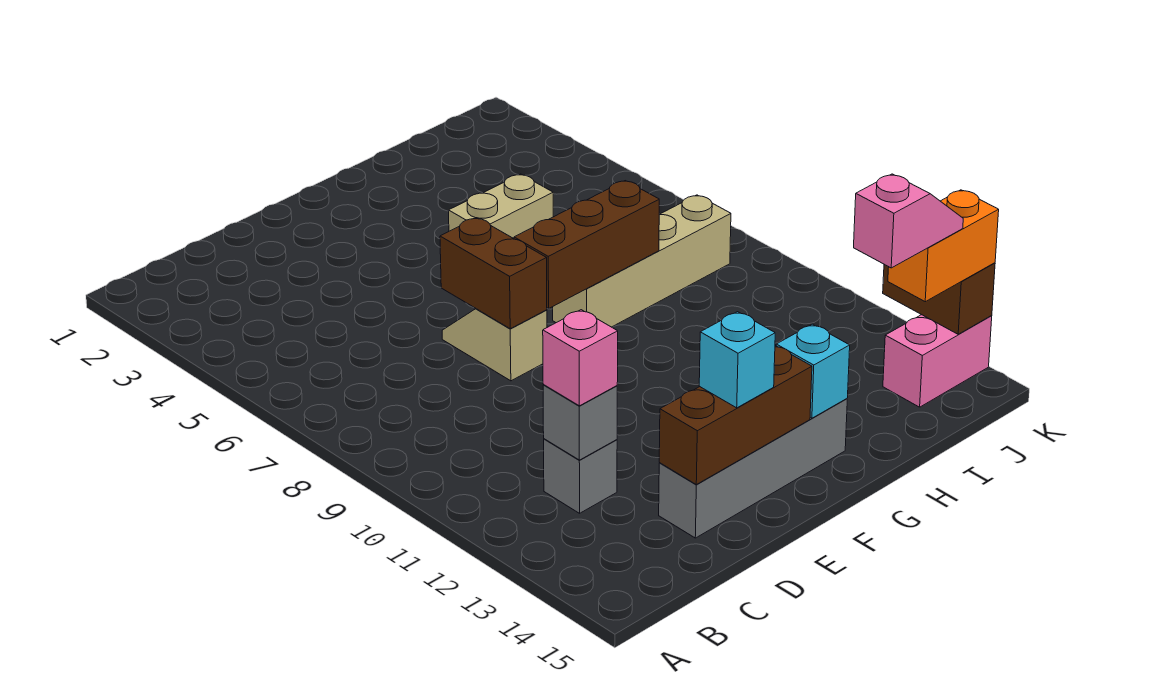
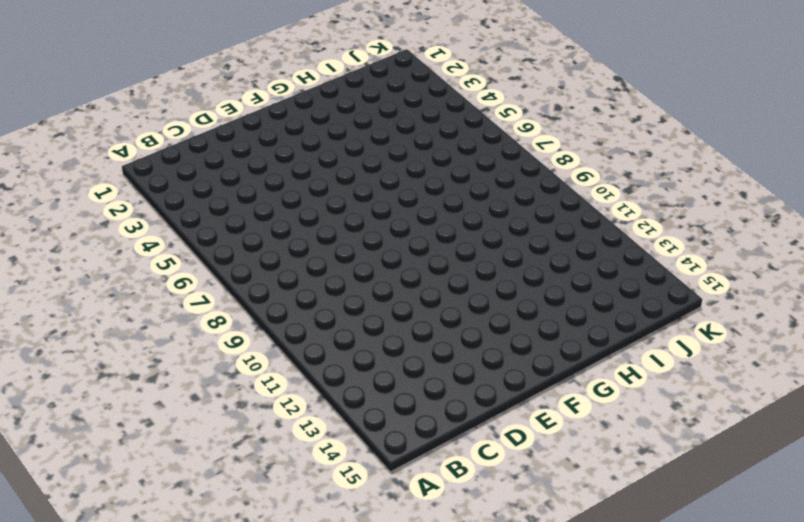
none -> grey 1x1 brick [544,439,617,513]
none -> grey 1x4 brick [659,399,847,538]
none -> tan 1x2 slope [442,309,547,381]

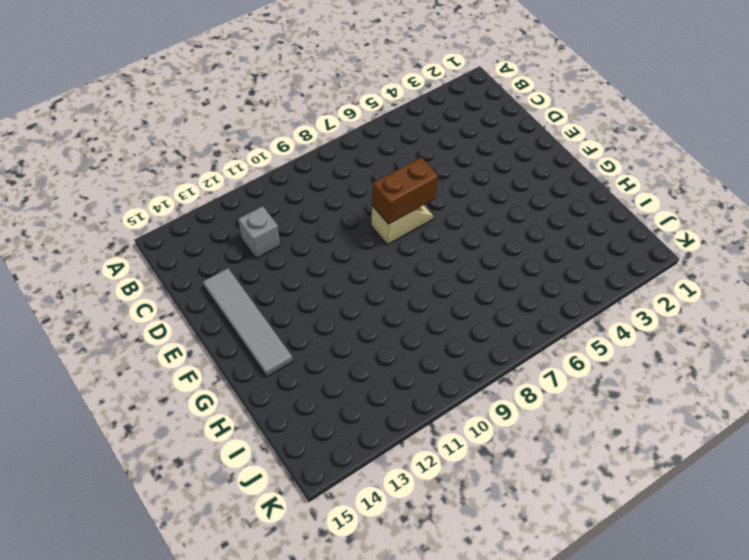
grey 1x4 tile [203,268,293,377] -> grey 1x4 brick [659,399,847,538]
none -> tan 1x2 brick [449,174,553,239]
none -> tan 1x4 brick [553,195,731,327]
none -> pink 1x2 brick [883,315,992,407]

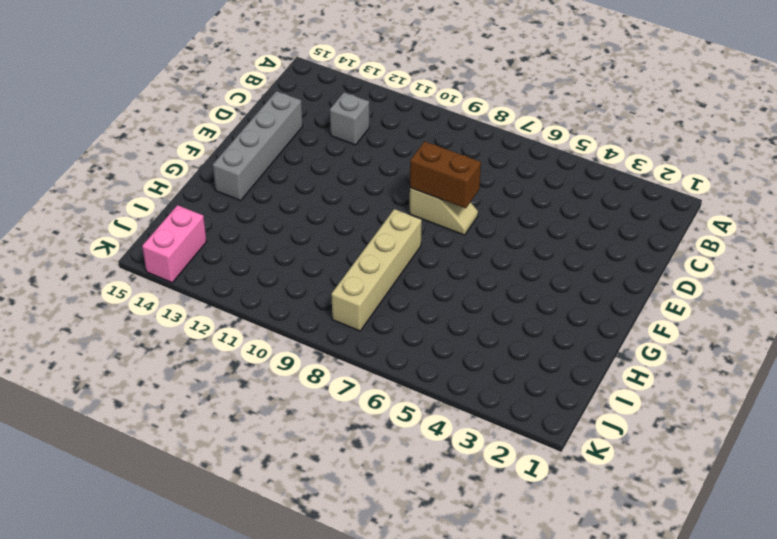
none -> tan 1x2 brick [449,174,553,239]
none -> grey 1x1 brick [543,385,617,460]
none -> brown 1x3 brick [659,346,812,485]

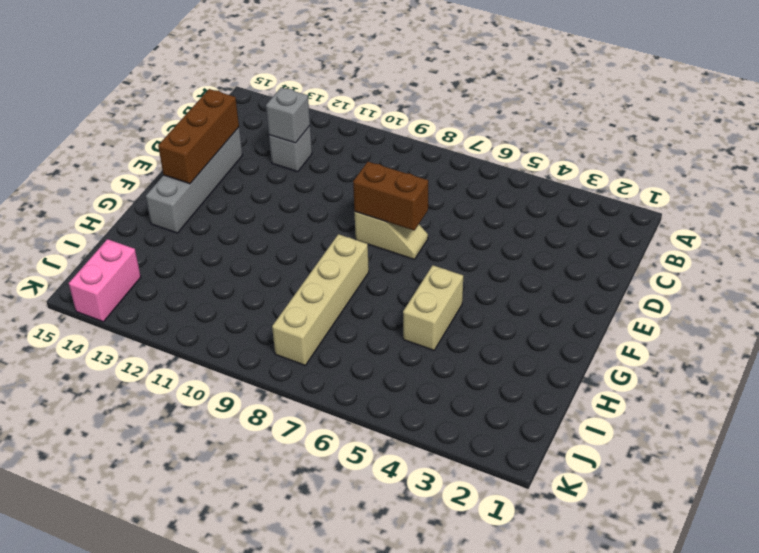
none -> brown 1x3 brick [514,181,659,308]
none -> cyan 1x1 brick [776,324,850,418]
none -> brown 1x2 brick [883,263,995,334]

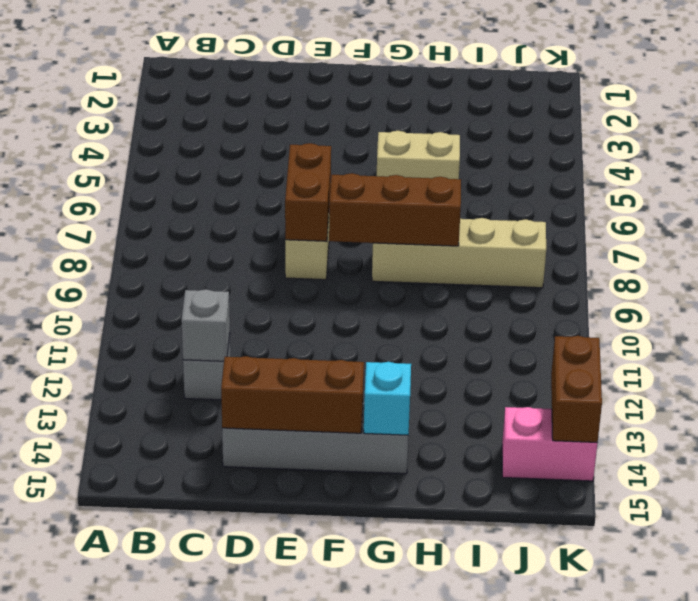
none -> pink 1x1 brick [543,310,618,406]
none -> cyan 1x1 brick [699,312,775,408]
none -> orange 1x2 brick [888,190,999,302]

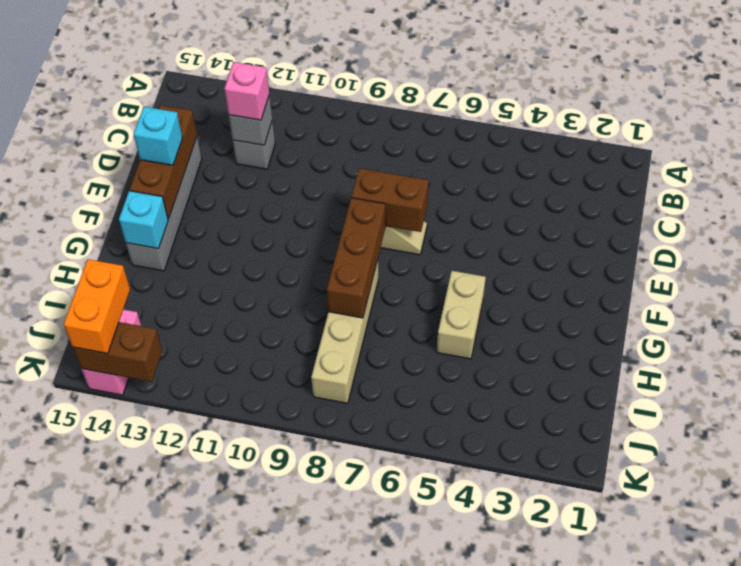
none -> pink 1x2 slope [854,174,963,268]

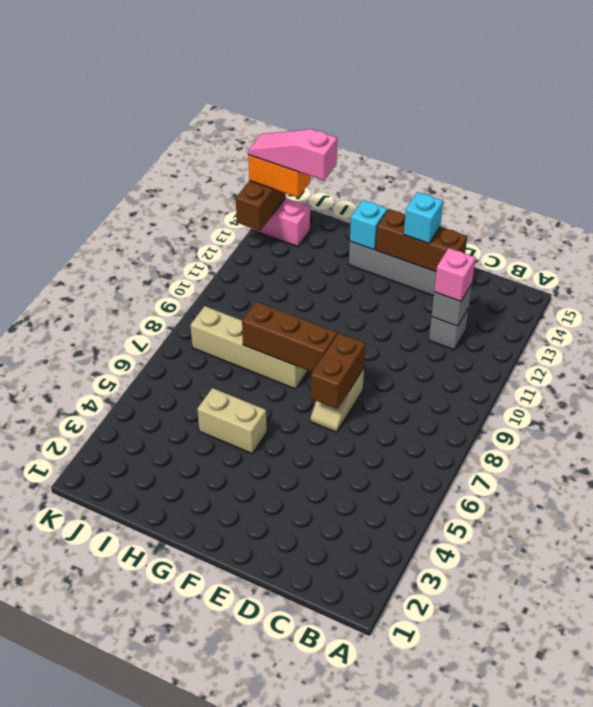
pink 1x3 slope [248,129,337,180] -> pink 1x2 slope [854,174,963,268]

